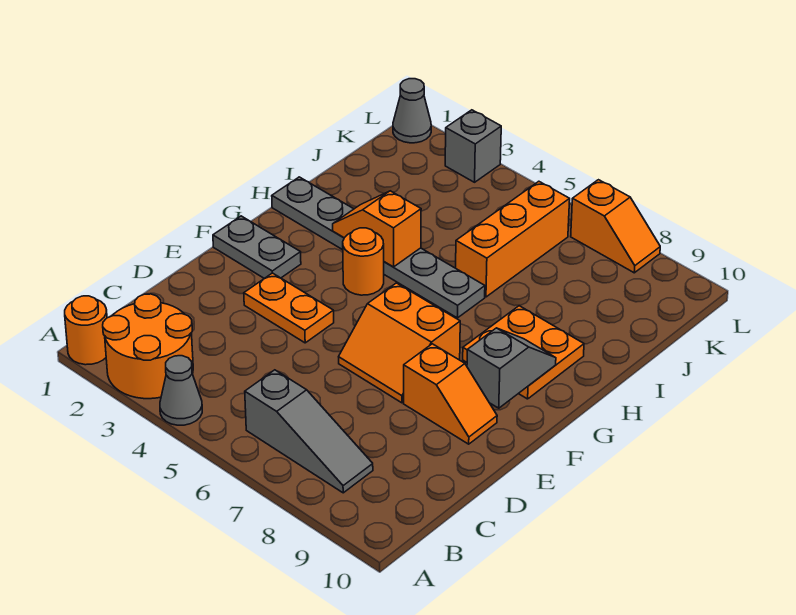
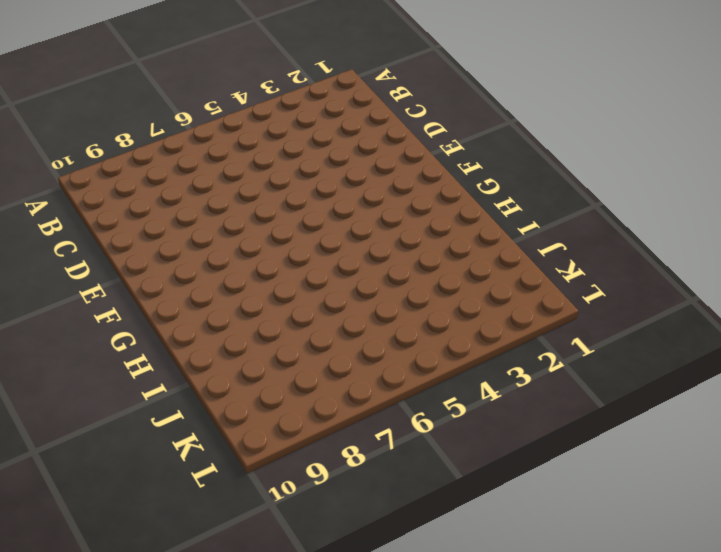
none -> orange 1x1 round brick [65,296,107,365]
none -> orange 2x2 round brick [103,294,193,399]
none -> grey 1x1 cone [160,356,202,425]

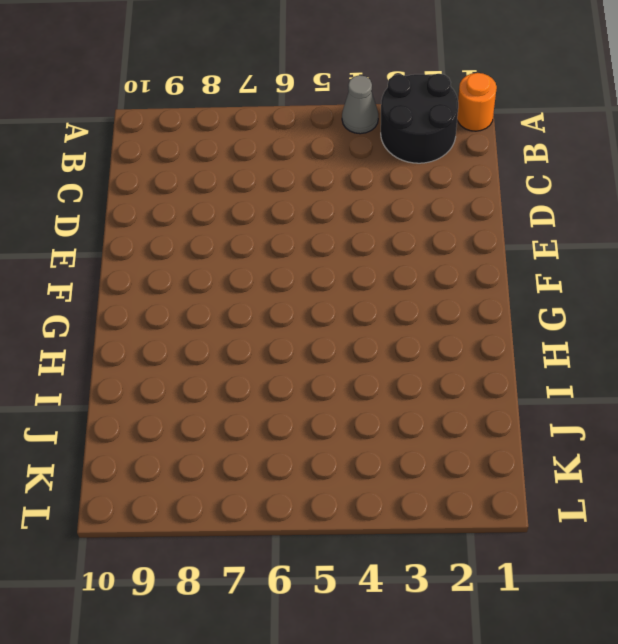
black 2x2 round brick [381,74,458,163] -> orange 2x2 round brick [103,294,193,399]
none -> grey 1x3 slope [245,370,373,493]
none -> orange 1x2 plate [244,273,334,343]
none -> orange 2x2 slope [339,283,460,403]

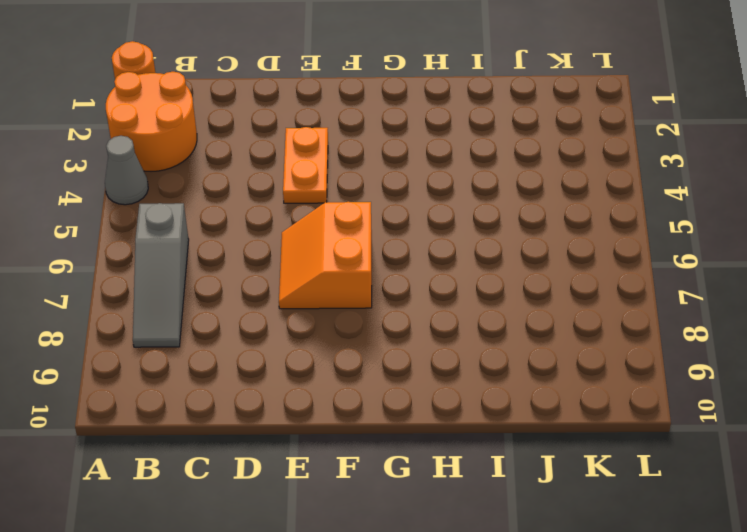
none -> orange 1x2 slope [404,344,497,444]
none -> grey 1x2 plate [213,216,301,278]
none -> orange 1x1 round brick [343,228,384,295]

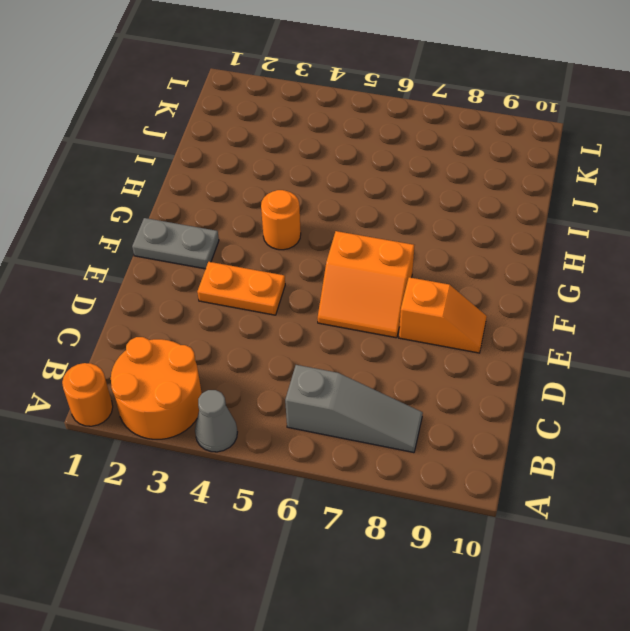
none -> orange 2x2 plate [463,306,584,399]
none -> grey 1x6 plate [272,177,485,318]
none -> orange 1x3 brick [456,181,570,297]

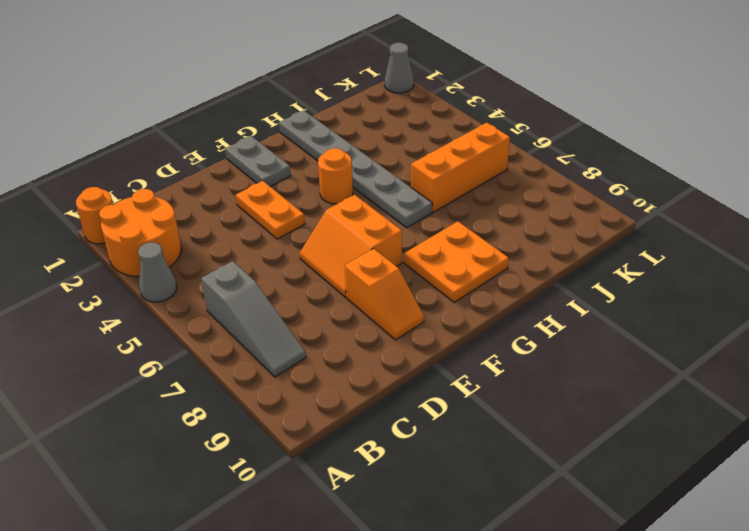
none -> grey 1x1 brick [445,110,501,182]
none -> orange 1x2 slope [571,180,660,273]
none -> grey 1x2 slope [467,328,556,408]

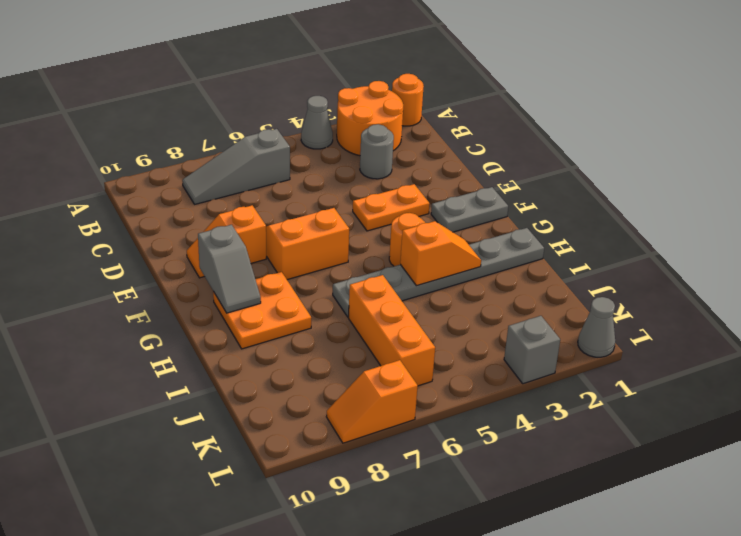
grey 1x1 round brick [360,124,394,179] -> none

